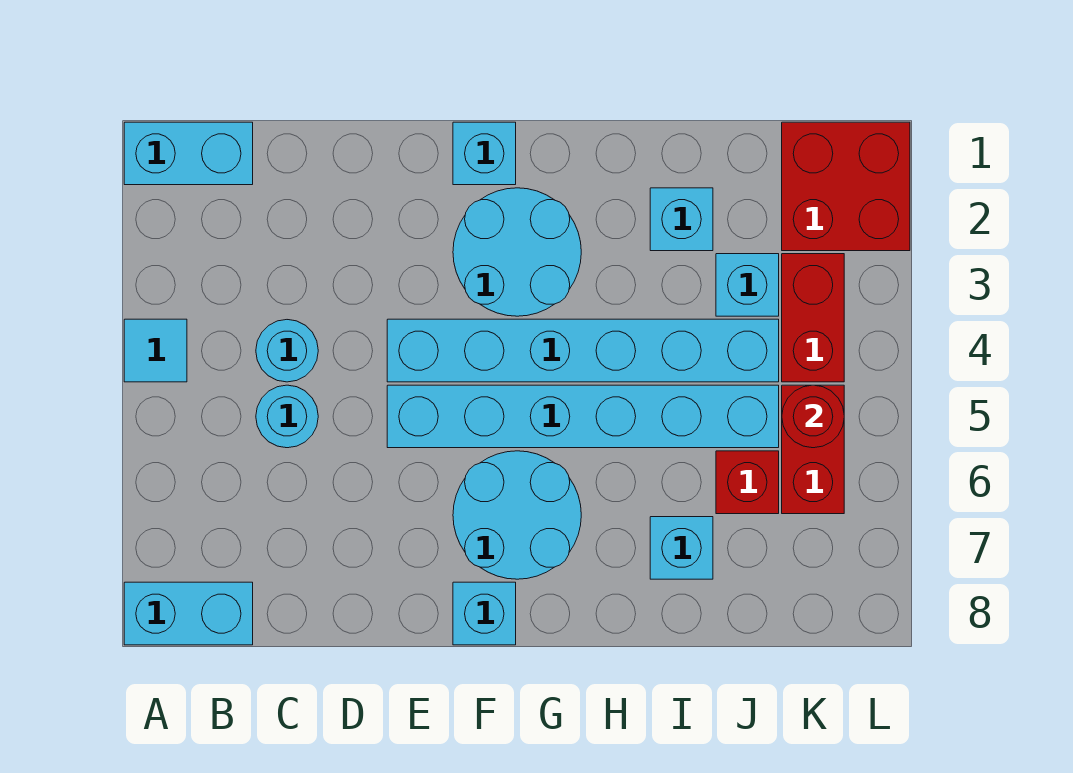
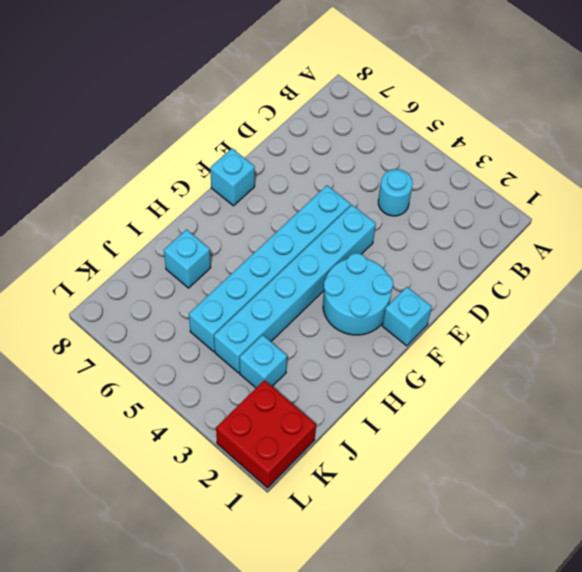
none -> cyan 1x2 brick [124,122,253,185]
none -> cyan 1x1 tile [124,319,187,382]
none -> cyan 1x2 brick [124,582,253,645]

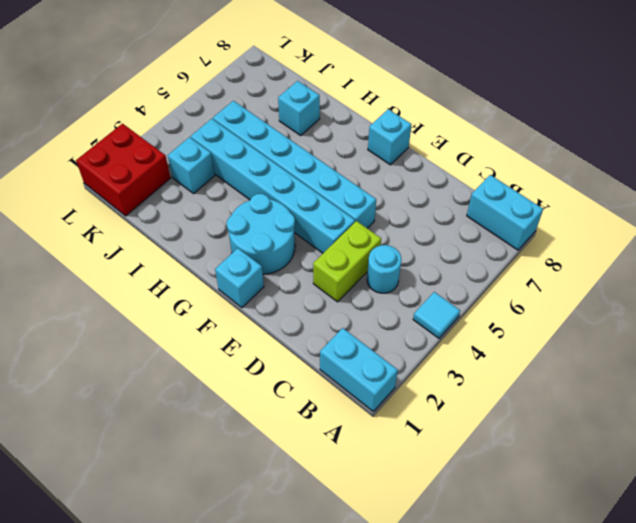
lime 1x2 brick [313,221,381,302] -> none
none -> cyan 1x1 round brick [256,385,318,448]
none -> cyan 2x2 round brick [453,451,581,579]
none -> cyan 1x1 brick [650,188,713,251]

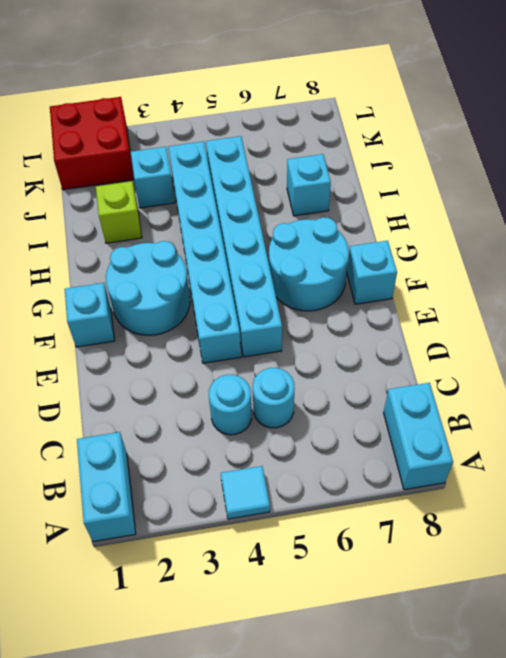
lime 1x1 brick [96,181,142,243] -> cyan 1x1 brick [650,188,713,251]
none -> red 1x1 brick [716,451,779,514]
none -> red 1x2 brick [782,254,844,382]
none -> red 1x2 brick [782,385,844,514]

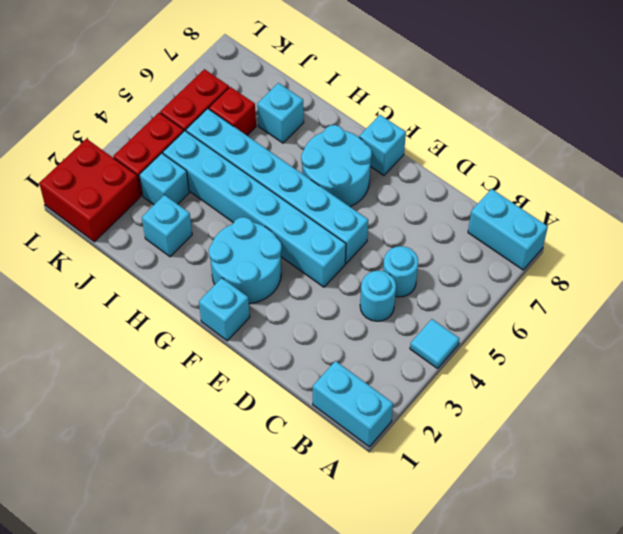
none -> red 1x1 round brick [782,385,844,448]

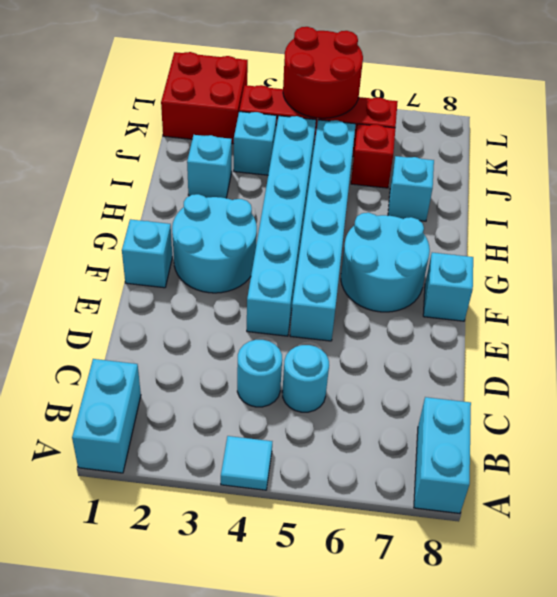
red 2x2 round brick [283,27,363,118] -> red 1x1 round brick [782,385,844,448]

